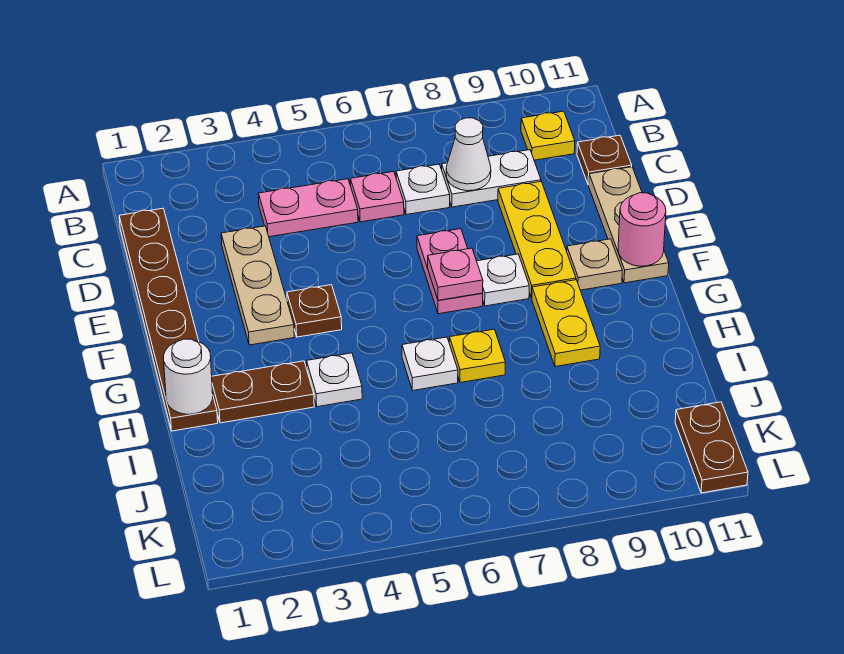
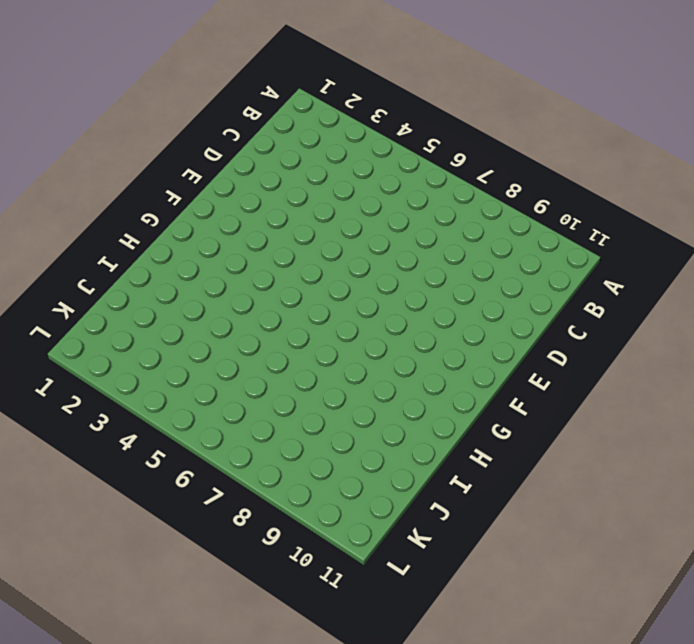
none -> yellow 1x1 plate [521,111,575,160]
none -> brown 1x6 plate [119,208,218,431]
none -> pink 1x2 plate [258,179,358,237]

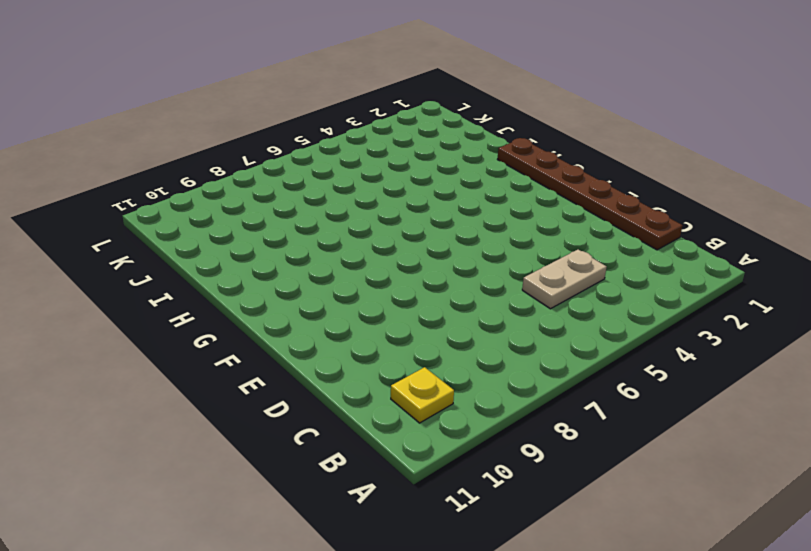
tan 1x2 plate [522,249,606,309] -> pink 1x2 plate [258,179,358,237]
none -> pink 1x1 plate [350,171,404,222]
none -> white 1x1 plate [396,164,450,215]
none -> white 1x2 plate [442,150,541,207]

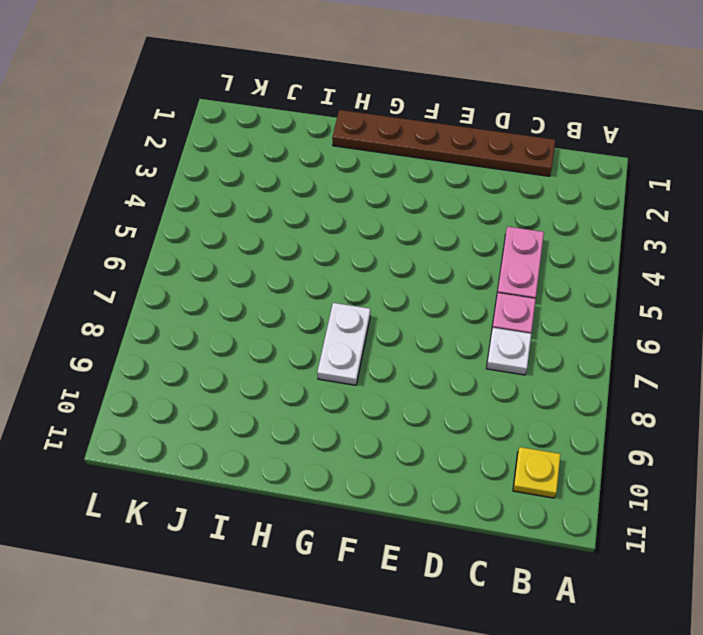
white 1x2 plate [317,303,370,385] -> white 1x2 plate moved to [442,150,541,207]
none -> brown 1x1 plate [577,135,632,185]
none -> tan 1x3 plate [221,226,294,345]
none -> yellow 1x3 plate [498,182,576,298]

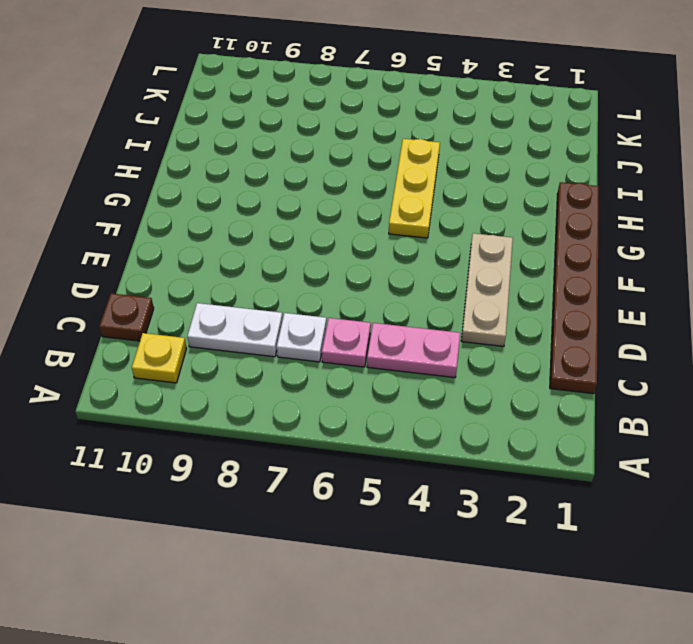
yellow 1x3 plate [389,139,440,238] -> yellow 1x3 plate moved to [498,182,576,298]
none -> tan 1x3 plate [589,167,669,283]
none -> pink 1x2 plate [417,229,483,314]
none -> brown 1x1 plate [287,285,342,337]

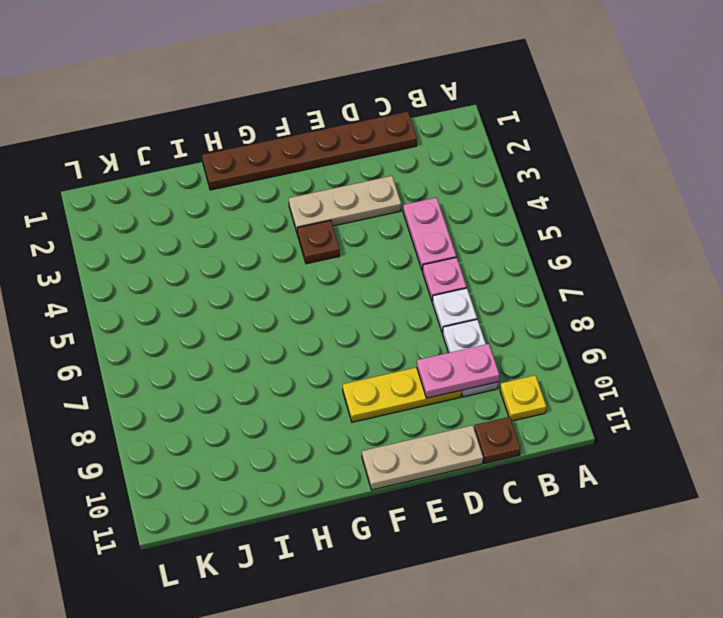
pink 1x2 plate [417,344,499,398] -> pink 1x2 plate moved to [417,229,483,314]
none -> white 1x1 plate [477,254,529,306]
none -> tan 1x1 plate [567,239,622,290]
none -> yellow 1x2 plate [532,280,600,367]

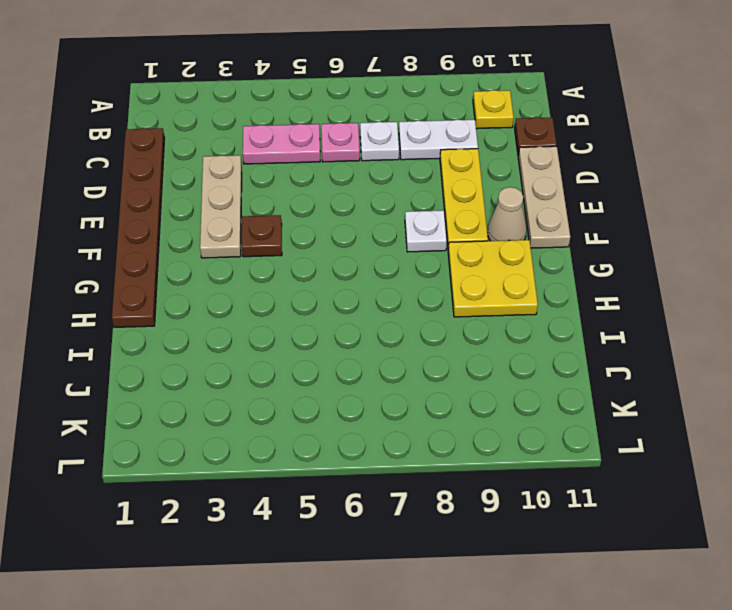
tan 1x1 cone [487,187,527,241] -> tan 1x1 plate [567,239,622,290]
yellow 2x2 plate [448,240,538,317] -> yellow 1x2 plate [532,280,600,367]
none -> pink 1x2 plate [417,229,483,314]
none -> brown 1x2 plate [212,361,314,423]
none -> white 1x1 plate [307,353,362,407]

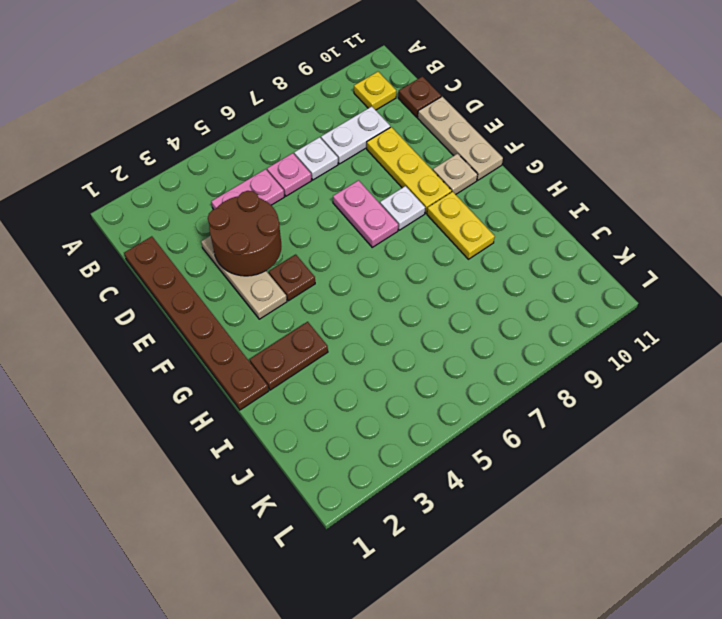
brown 2x2 round brick [208,191,281,276] -> none
none -> white 1x1 plate [307,353,362,407]
none -> white 1x1 plate [402,337,458,390]
none -> yellow 1x1 plate [449,329,506,383]

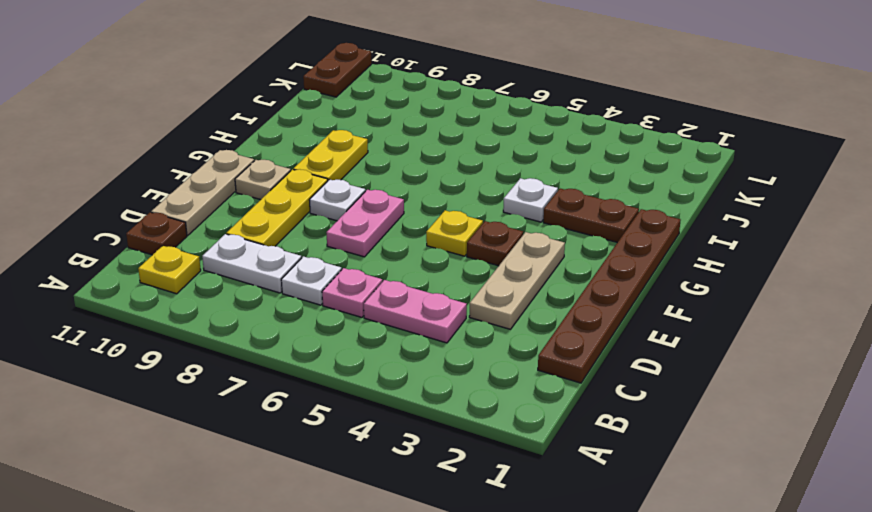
yellow 1x1 plate [426,210,483,256] -> yellow 1x1 plate moved to [449,329,506,383]
none -> white 1x1 plate [402,337,458,390]
none -> white 1x1 cone [446,118,491,191]
none -> pink 1x1 plate [428,248,483,300]

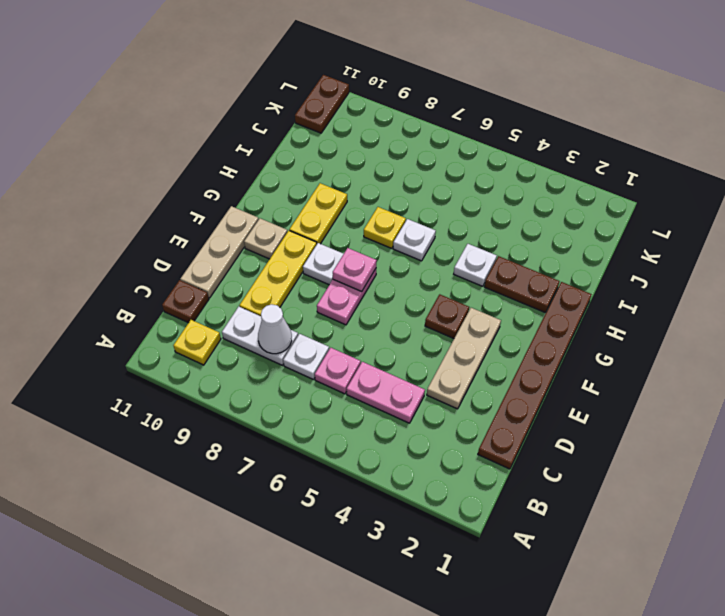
none -> pink 1x1 round brick [618,193,666,266]
none -> white 1x1 round brick [164,339,213,414]

